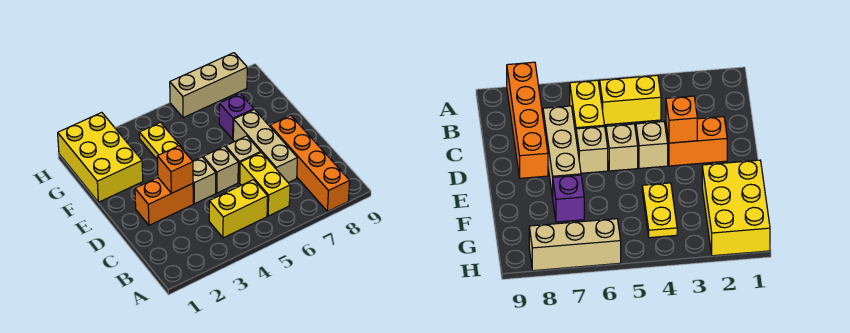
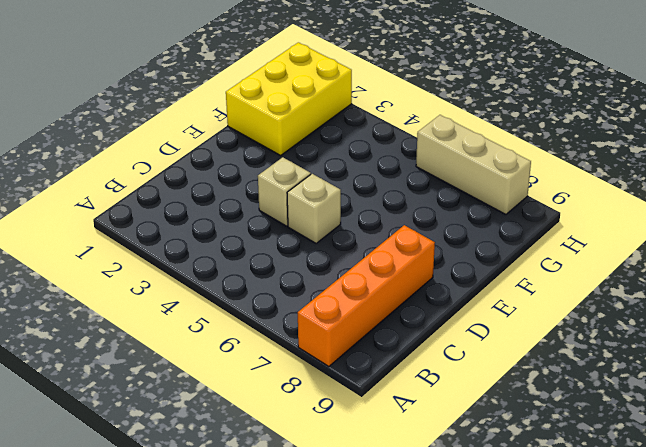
none -> yellow 1x2 brick [209,180,268,238]
none -> yellow 1x2 brick [240,153,290,216]
none -> tan 1x3 brick [233,110,297,183]

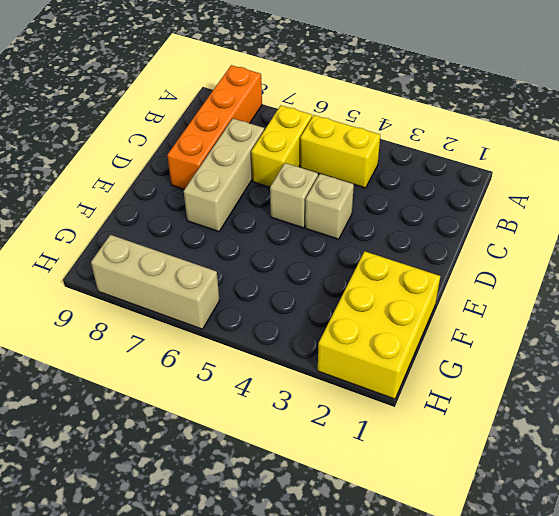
none -> orange 1x2 brick [135,178,193,225]
none -> tan 1x1 brick [226,136,261,183]
none -> yellow 1x2 plate [139,122,188,159]

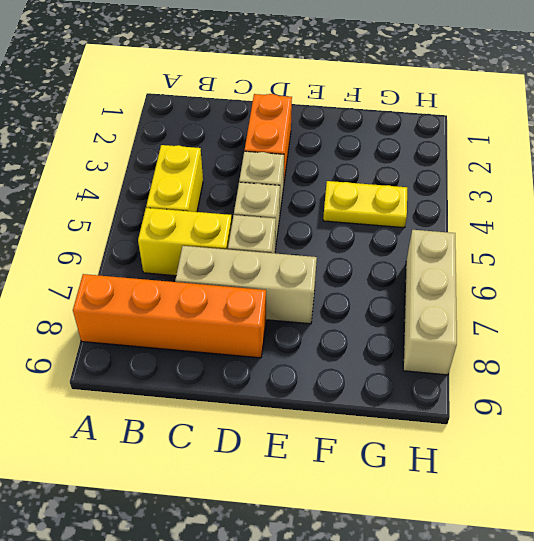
none -> yellow 2x3 brick [58,112,143,202]
none -> purple 1x1 brick [219,94,254,139]
none -> orange 1x1 brick [157,146,193,193]

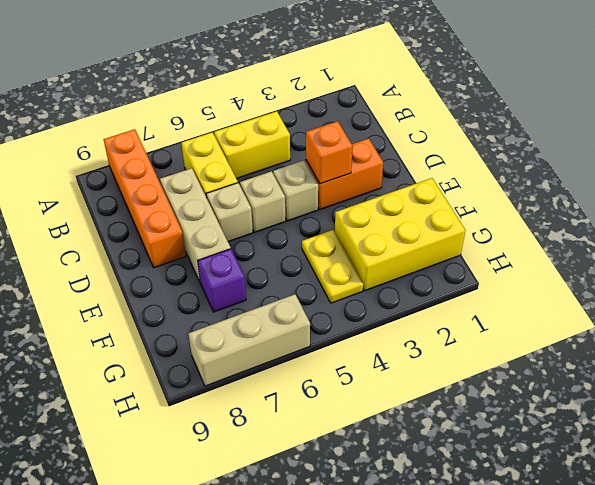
yellow 2x3 brick [335,178,465,291] -> yellow 2x3 brick turned to [58,112,143,202]

